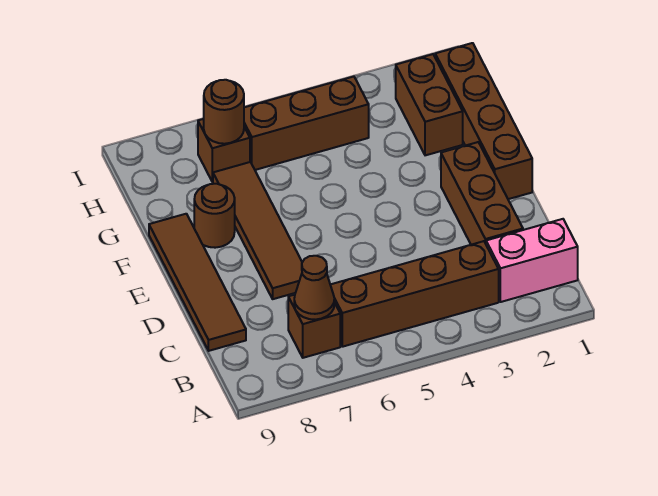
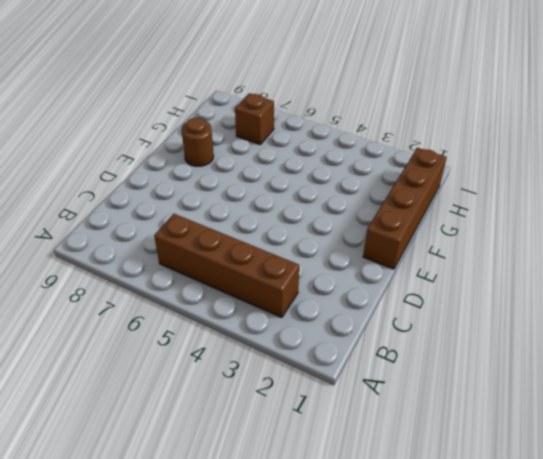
none -> pink 1x2 brick [486,219,578,302]
none -> brown 1x1 brick [288,295,340,358]
none -> brown 1x3 brick [441,142,523,245]

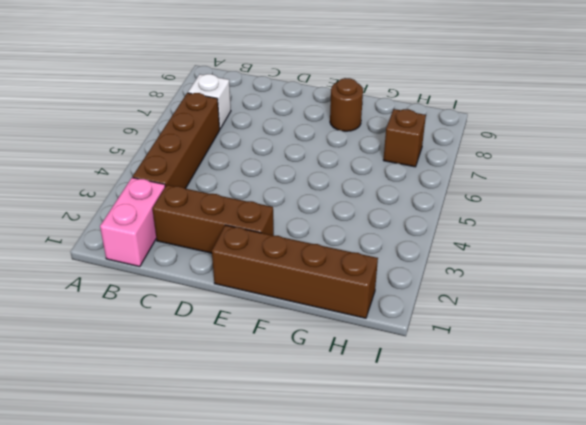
white 1x1 brick [188,74,231,129] -> brown 1x1 brick [288,295,340,358]
none -> brown 1x4 tile [149,214,246,351]
none -> brown 1x4 tile [213,162,302,299]
none -> brown 1x2 brick [396,54,463,155]

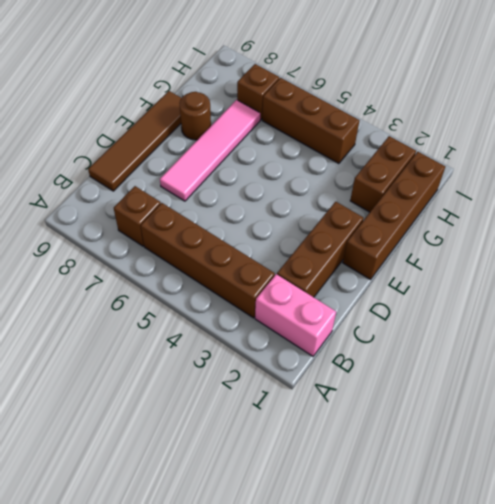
pink 1x4 tile [160,100,260,201] -> brown 1x4 tile [213,162,302,299]
none -> brown 1x1 cone [294,256,334,320]
none -> brown 1x1 round brick [204,80,244,144]

